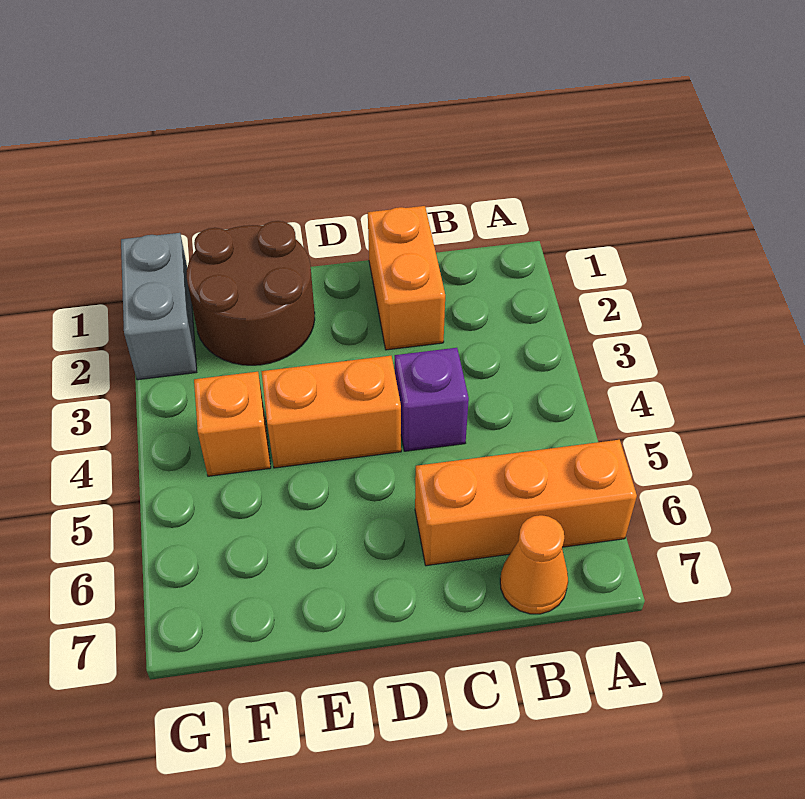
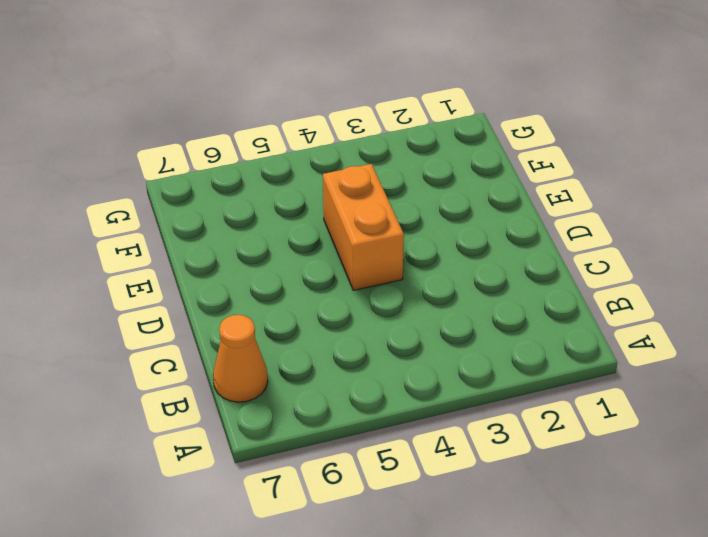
none -> orange 1x3 brick [415,440,637,566]
none -> orange 1x2 brick [368,206,445,350]

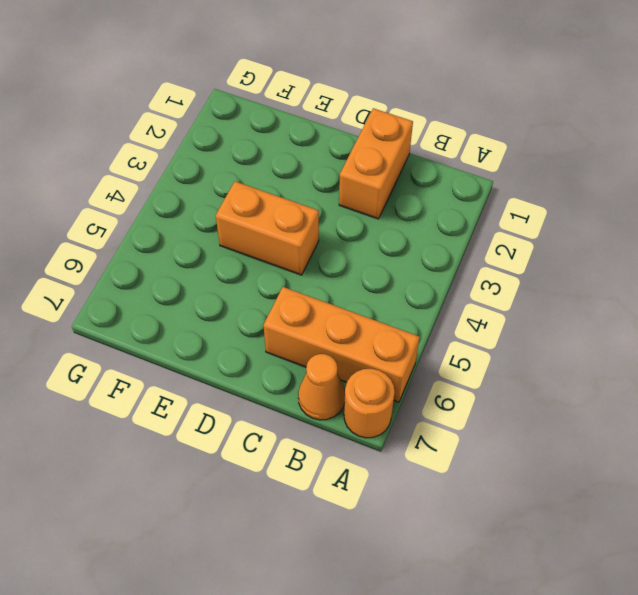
orange 1x1 round brick [344,369,395,438] -> none
none -> purple 1x1 brick [395,348,469,451]
none -> brown 2x2 round brick [187,221,315,365]

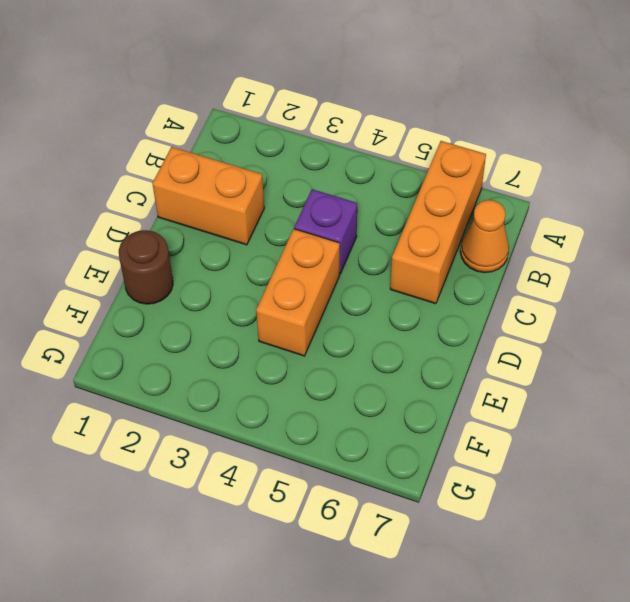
brown 1x1 round brick [119,230,173,304] -> brown 2x2 round brick [187,221,315,365]
none -> orange 1x1 brick [194,372,271,476]
none -> grey 1x2 brick [121,233,197,380]

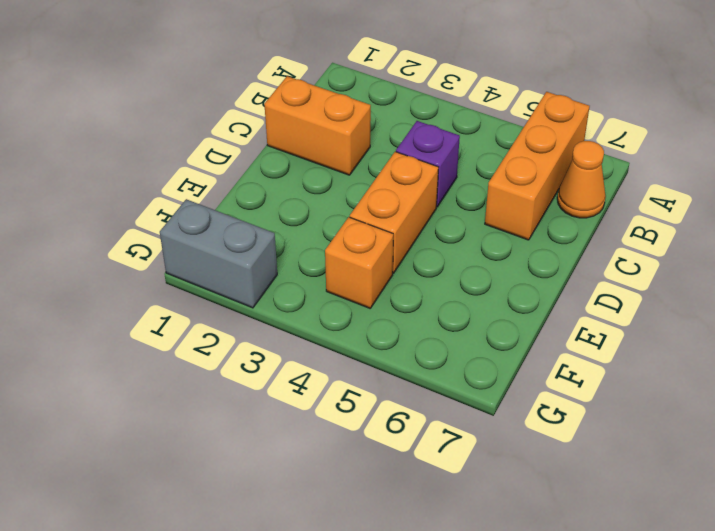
none -> brown 2x2 round brick [187,221,315,365]

